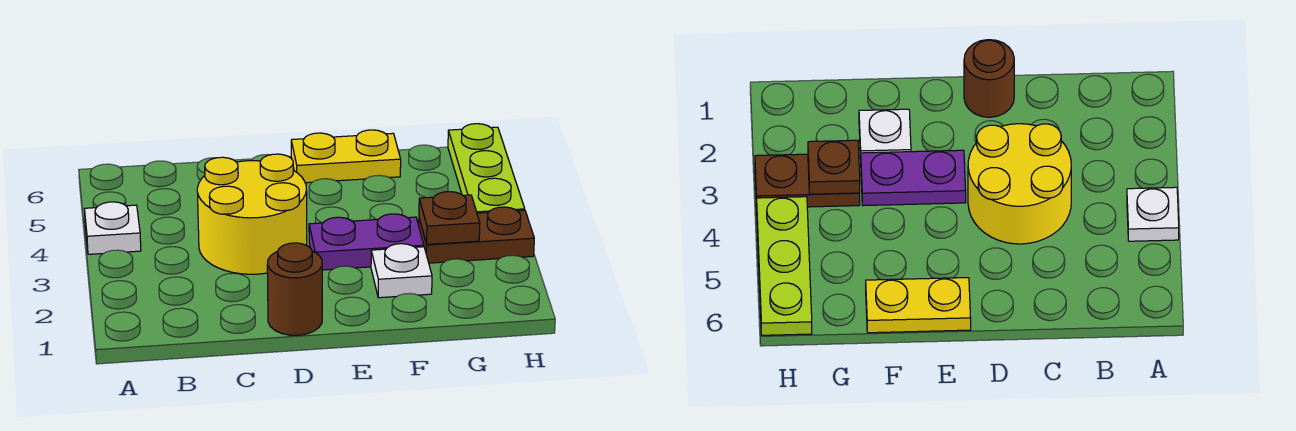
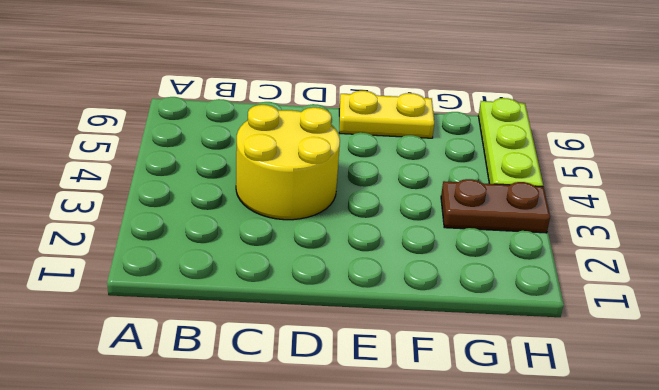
none -> white 1x1 plate [85,202,141,254]
none -> brown 1x1 round brick [267,243,322,335]

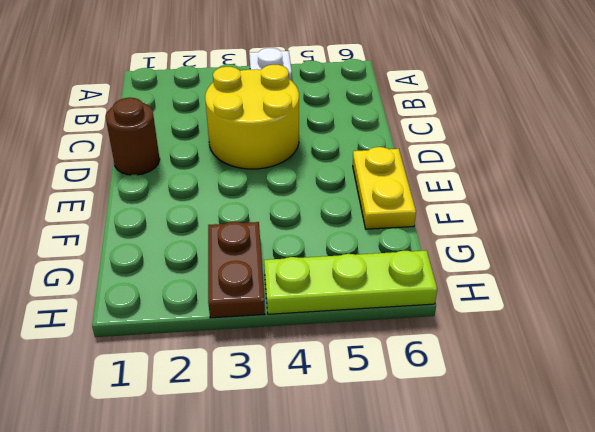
none -> purple 1x2 plate [309,214,424,270]
none -> white 1x1 plate [371,244,432,298]

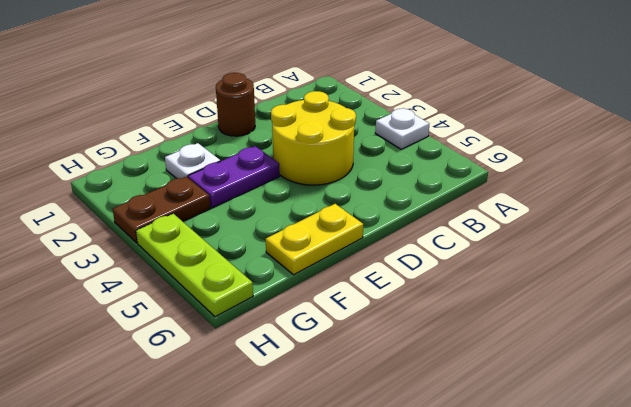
none -> brown 1x1 plate [419,192,480,244]

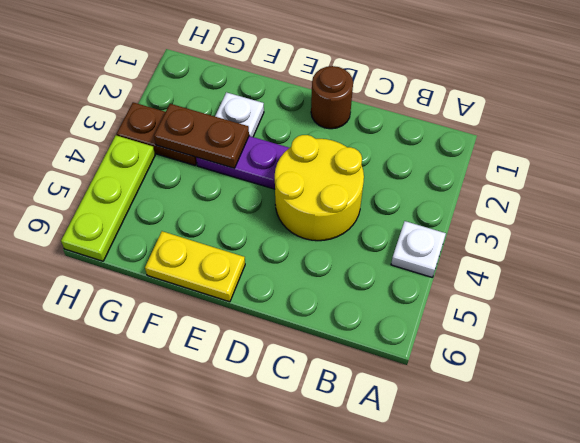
brown 1x2 plate [154,104,249,168] -> brown 1x1 plate [419,192,480,244]

